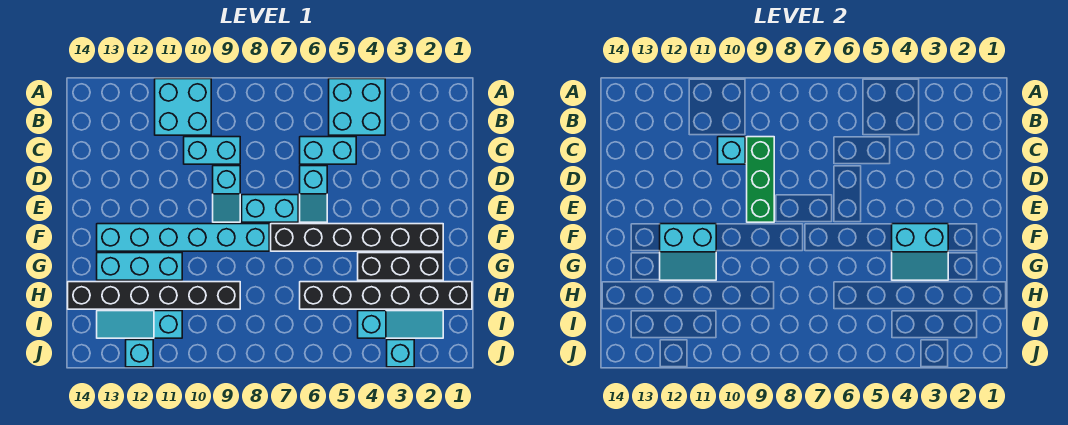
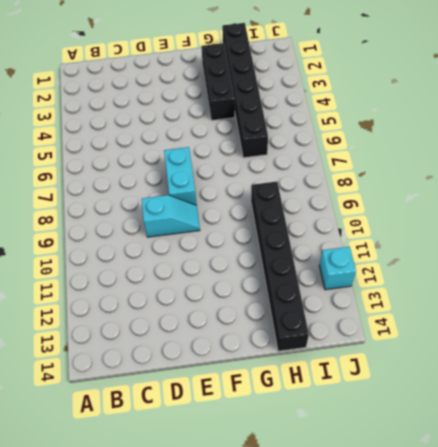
none -> cyan 2x2 brick [329,79,385,135]
none -> cyan 2x2 brick [155,79,211,135]
none -> cyan 1x2 brick [300,137,356,164]

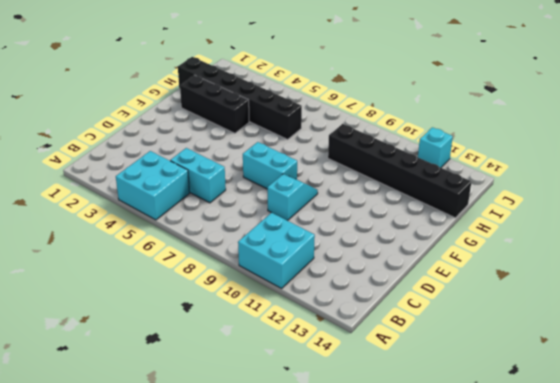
none -> cyan 1x2 brick [184,137,240,164]
none -> cyan 1x2 slope [300,166,327,222]
none -> black 1x6 brick [271,224,443,251]

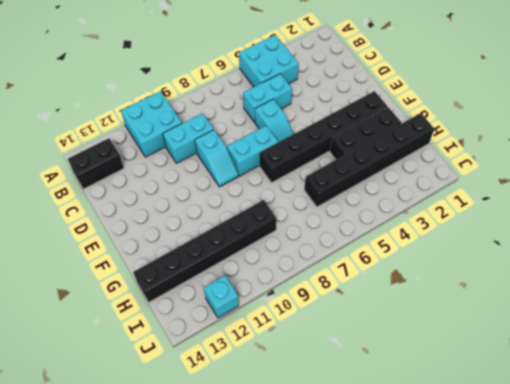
black 1x2 brick [68,138,124,189] -> none
none -> cyan 1x6 brick [97,224,269,251]
none -> cyan 1x3 brick [97,253,182,280]
none -> cyan 1x3 slope [358,311,443,338]

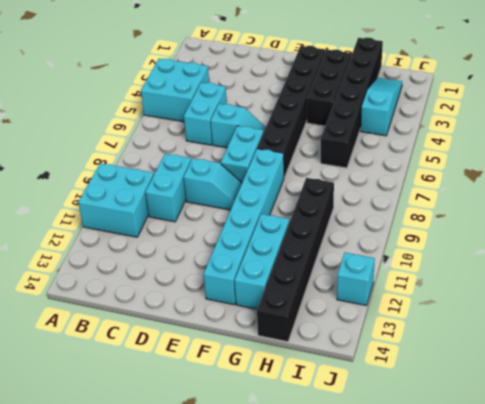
none -> cyan 1x3 slope [97,311,182,338]
none -> cyan 1x1 brick [387,340,414,367]
none -> green 1x3 brick [747,137,774,222]

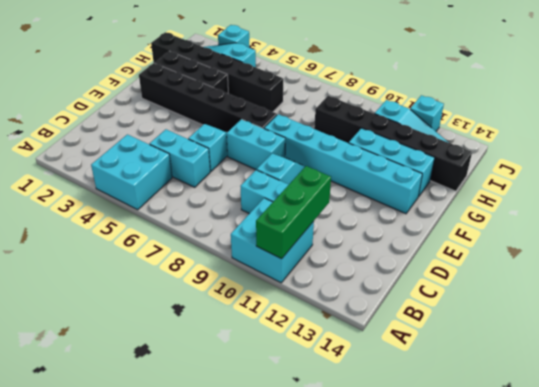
green 1x3 brick [256,166,331,259] -> green 1x3 brick moved to [747,137,774,222]
none -> cyan 1x1 brick [718,137,745,164]
none -> cyan 2x2 slope [892,224,948,280]
none -> cyan 2x2 slope [660,224,716,280]

